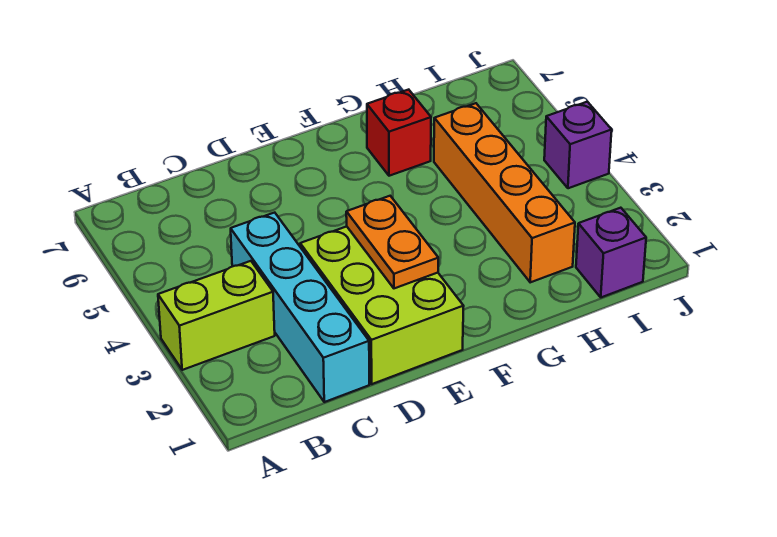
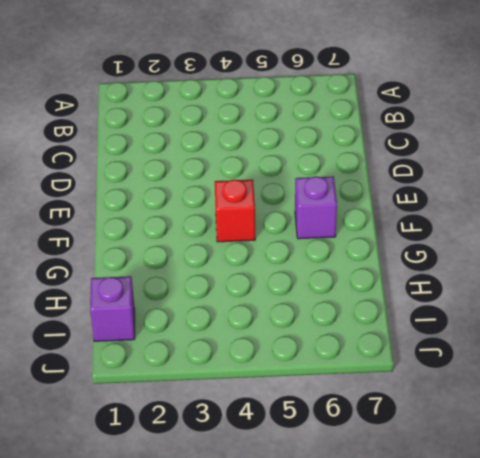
red 1x1 brick [215,180,255,242] -> red 1x1 brick moved to [367,90,431,176]
purple 1x1 brick [295,176,337,239] -> purple 1x1 brick moved to [544,102,612,188]
none -> lime 1x2 brick [158,261,275,370]
none -> cyan 1x4 brick [231,213,369,402]

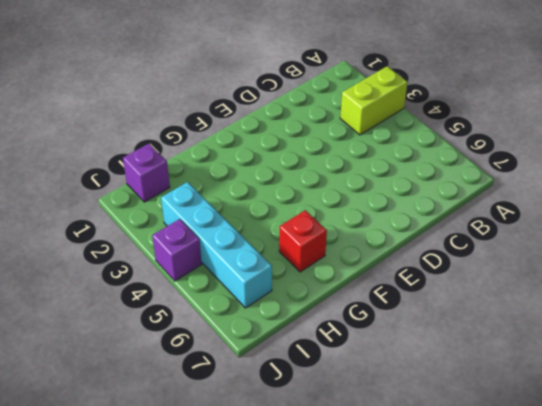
cyan 1x4 brick [161,182,272,308] -> cyan 1x4 brick moved to [231,213,369,402]
none -> lime 2x3 brick [300,227,464,384]
none -> orange 1x4 brick [434,103,575,282]

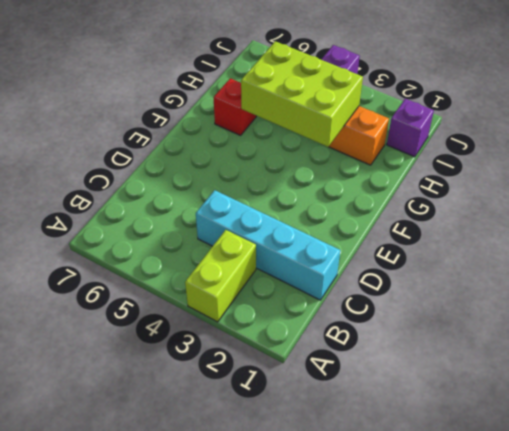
lime 2x3 brick [241,41,363,147] -> lime 2x3 brick moved to [300,227,464,384]
none -> orange 1x2 plate [346,196,438,288]

